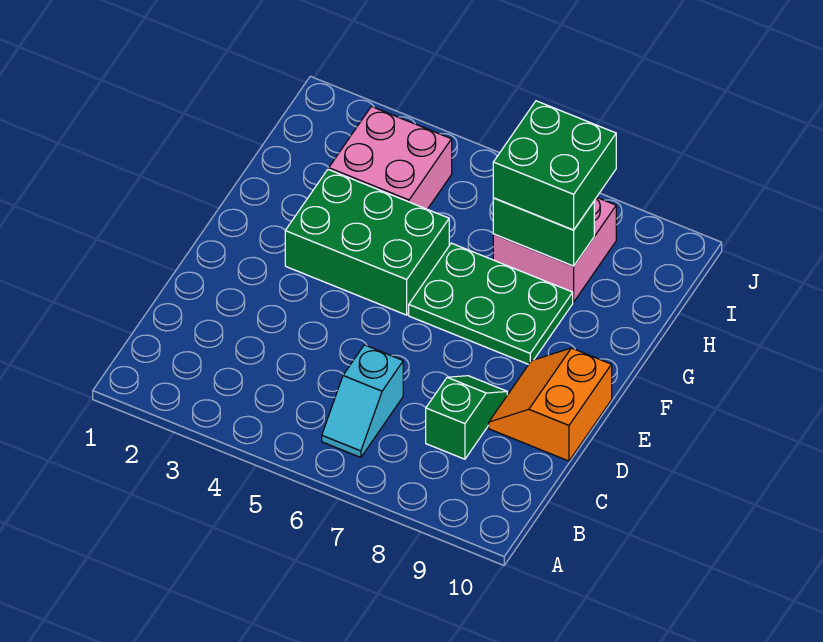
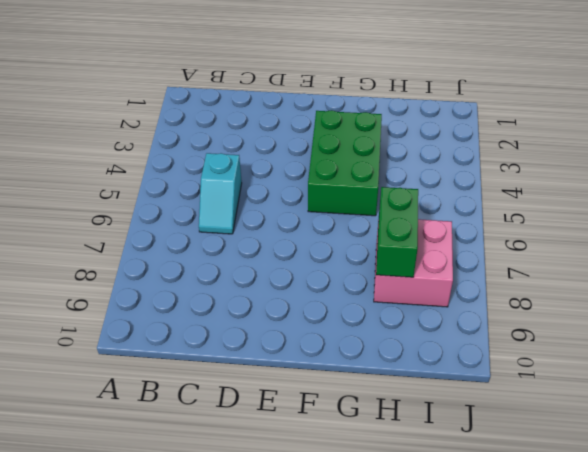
cyan 1x2 slope [199,153,242,234] -> cyan 1x2 slope turned to [322,345,403,457]
none -> green 1x2 slope [426,376,507,459]
none -> orange 2x2 slope [489,348,612,461]

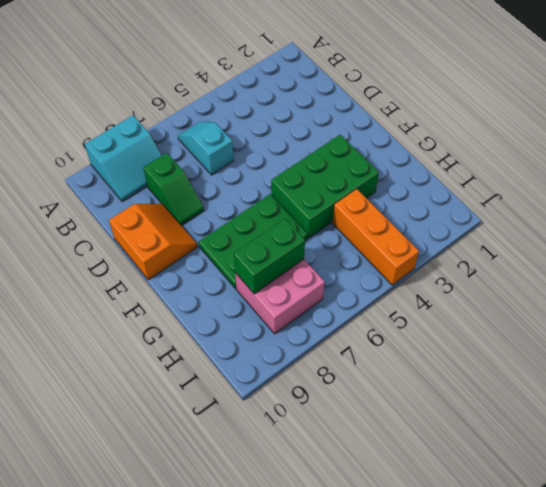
cyan 2x2 slope [85,115,162,202] -> none
orange 1x3 brick [333,189,419,285] -> pink 2x2 brick [329,106,452,209]
none -> green 2x2 brick [493,101,616,230]

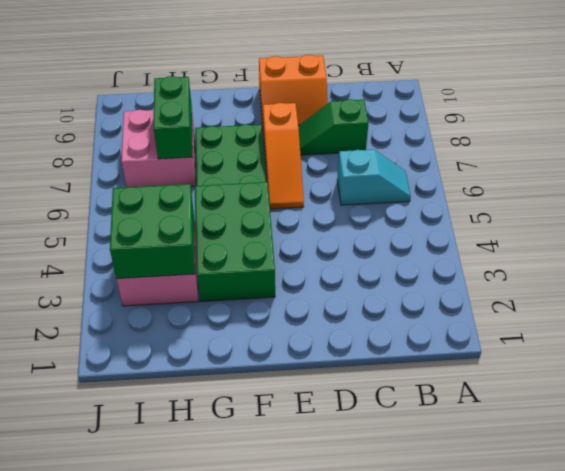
orange 1x3 slope [263,103,304,209] -> none
green 2x2 brick [110,184,195,279] -> green 2x2 brick moved to [493,101,616,230]

